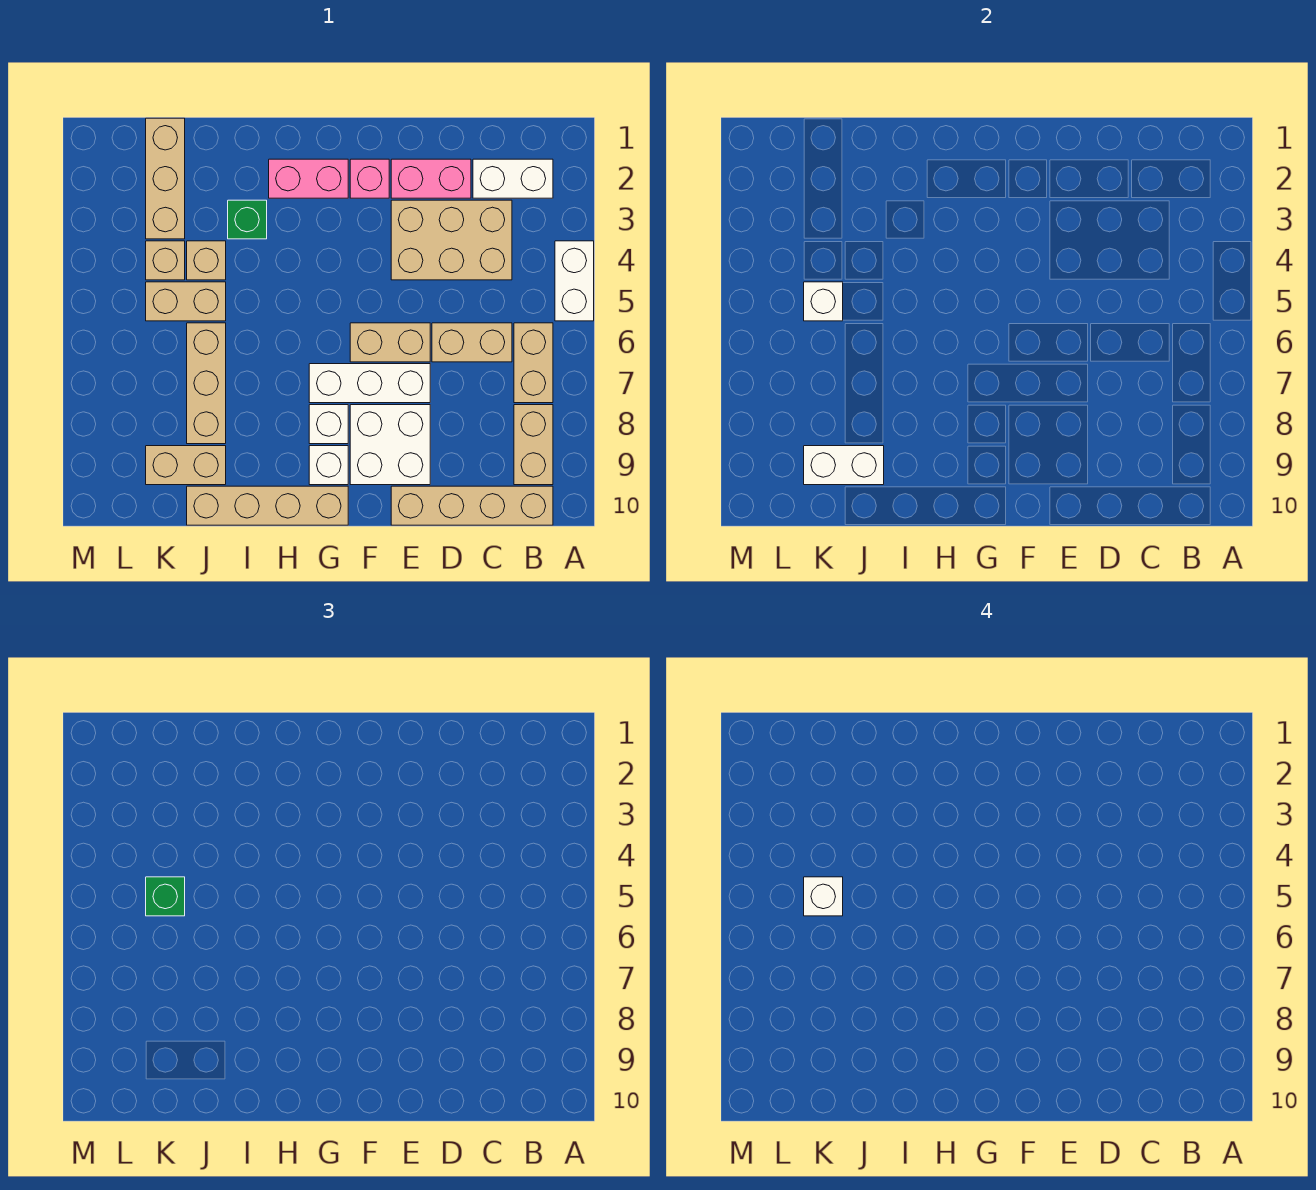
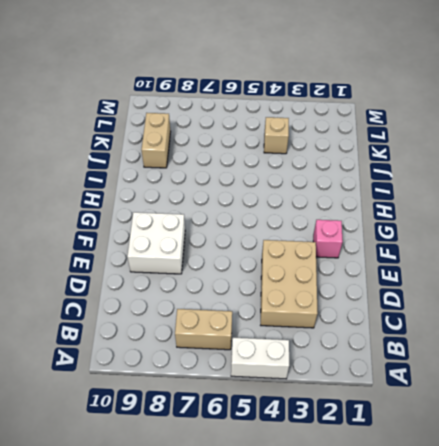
none -> white 1x2 brick [473,159,553,198]
none -> tan 1x2 brick [514,405,553,485]
none -> tan 1x4 brick [391,486,553,525]

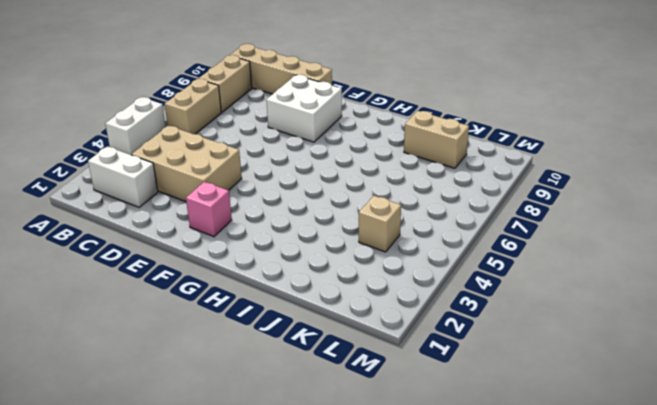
none -> tan 1x2 brick [432,323,512,362]
none -> pink 1x2 brick [391,159,471,198]
none -> tan 1x2 brick [350,323,430,362]

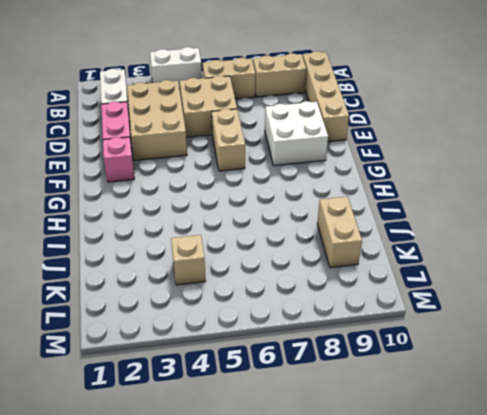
tan 2x2 brick [180,75,237,137] -> tan 1x2 brick [432,323,512,362]
none -> white 1x3 brick [309,364,430,403]
none -> pink 1x2 brick [269,159,348,198]
none -> white 1x1 brick [309,405,348,444]

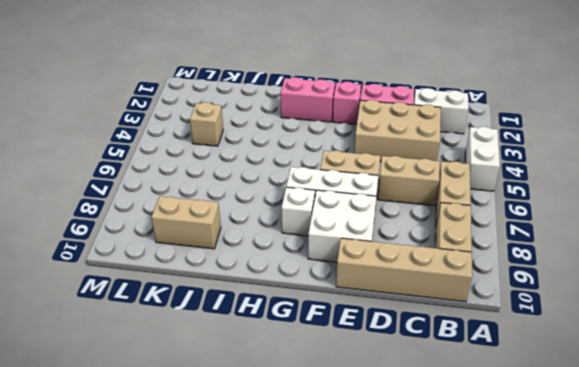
none -> white 1x1 brick [309,446,348,485]
none -> tan 1x4 brick [187,486,348,525]
none -> green 1x1 brick [228,200,267,239]

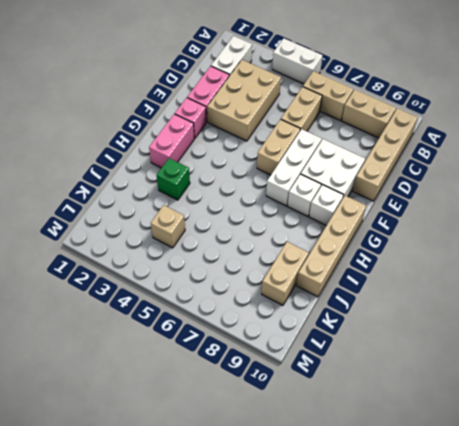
none -> tan 1x1 brick [187,241,226,280]
none -> tan 1x2 brick [146,282,226,321]
none -> tan 1x3 brick [187,323,226,444]

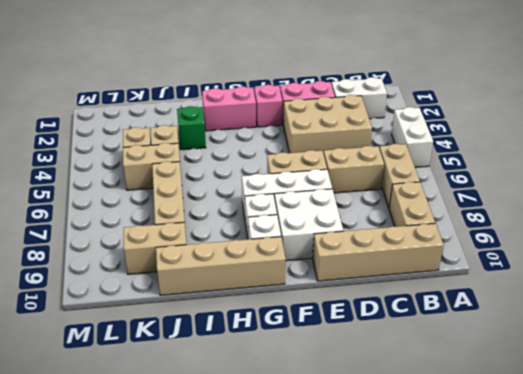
none -> tan 1x3 brick [146,118,185,239]
none -> white 1x2 brick [804,446,884,485]
none -> white 1x1 brick [804,282,843,321]

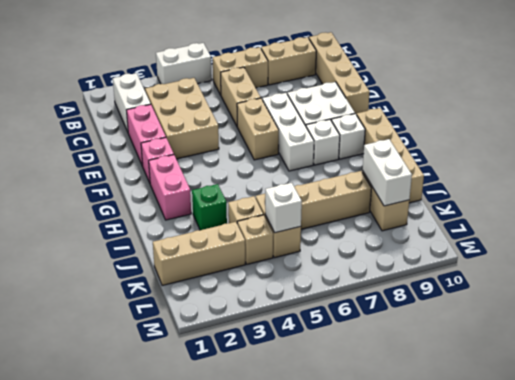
none -> green 1x1 brick [146,877,185,916]
none -> white 1x1 brick [804,877,843,916]

